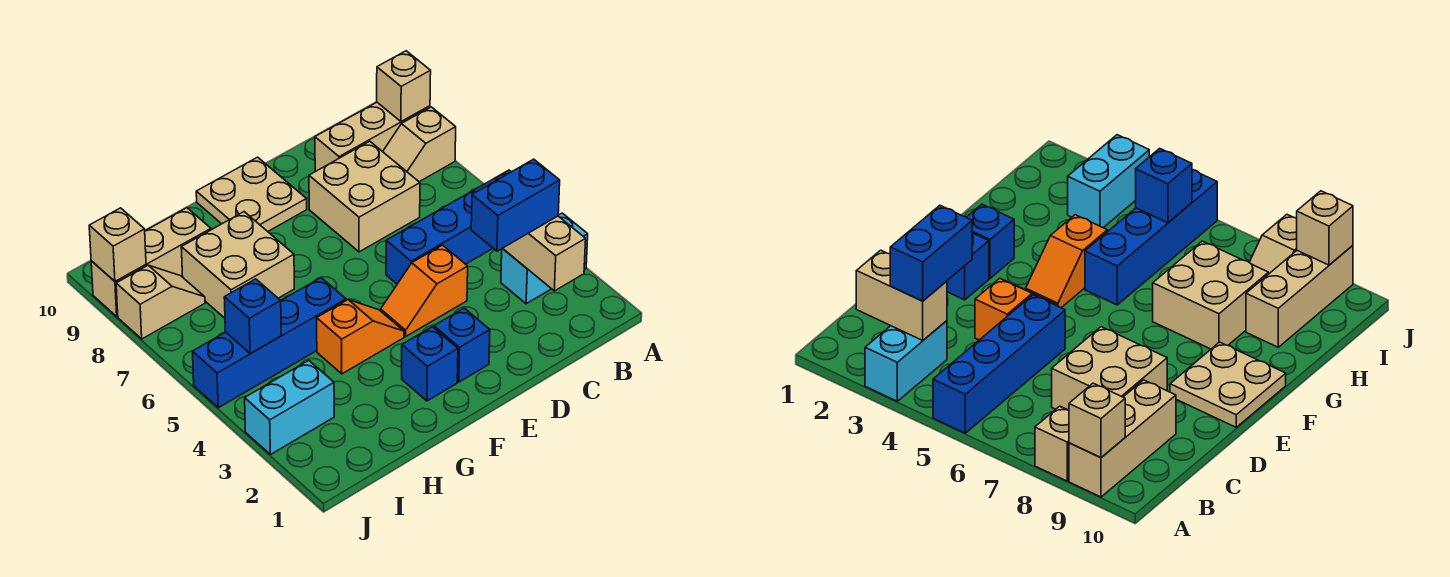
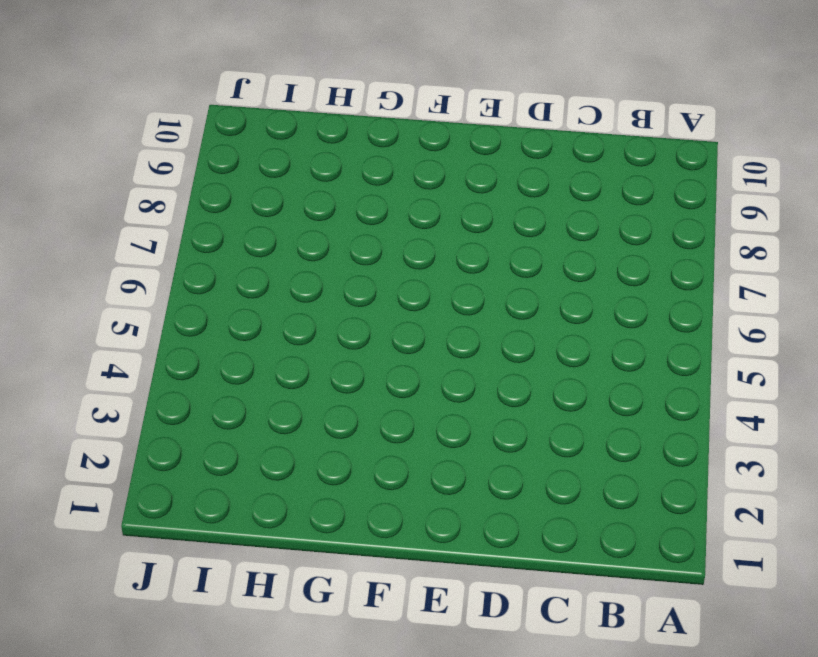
none -> cyan 1x2 brick [501,213,588,304]
none -> blue 1x4 brick [386,170,511,284]
none -> tan 1x2 slope [383,107,456,182]

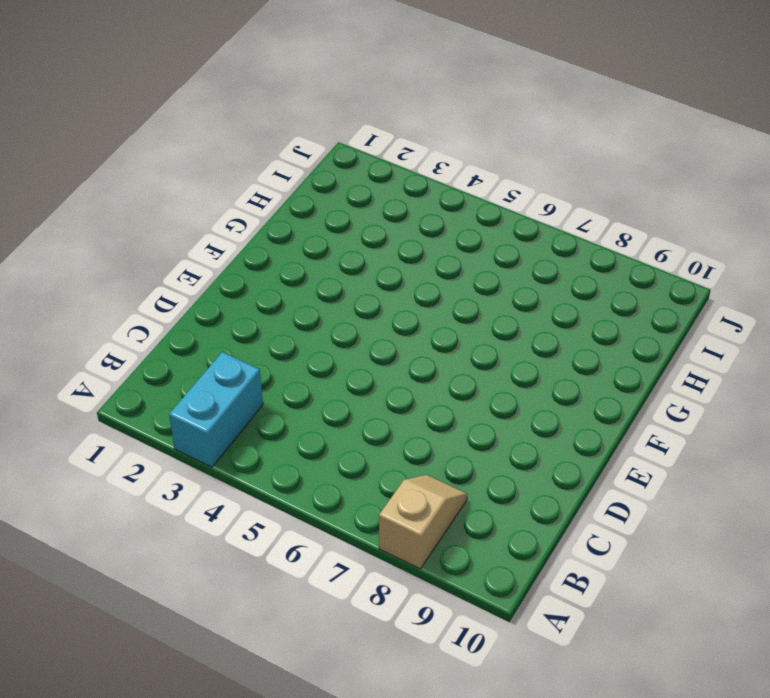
none -> blue 1x4 brick [386,170,511,284]
none -> tan 1x3 brick [315,102,430,171]
none -> tan 2x2 brick [309,141,420,252]

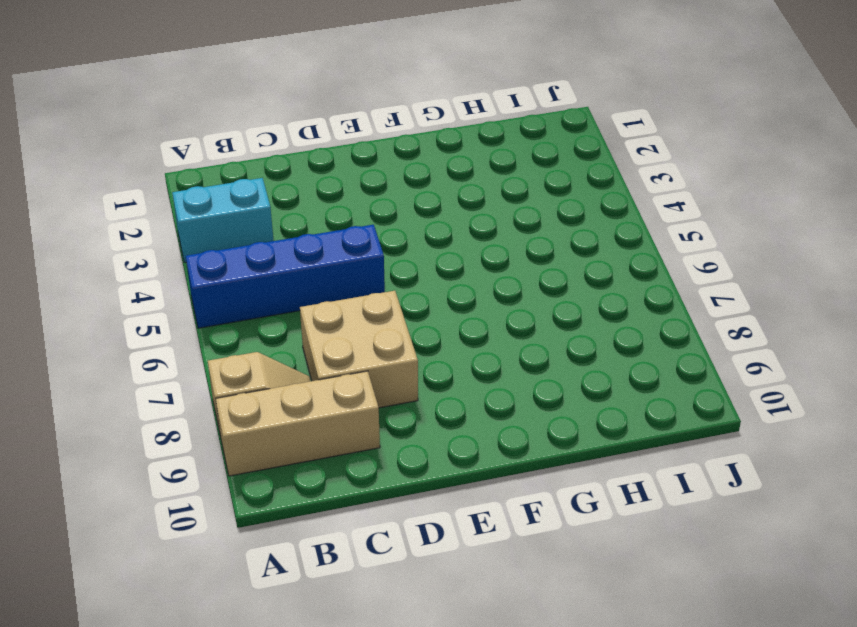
none -> orange 1x2 slope [381,245,468,336]
none -> blue 1x1 brick [434,308,490,382]
none -> tan 2x2 plate [196,157,307,231]

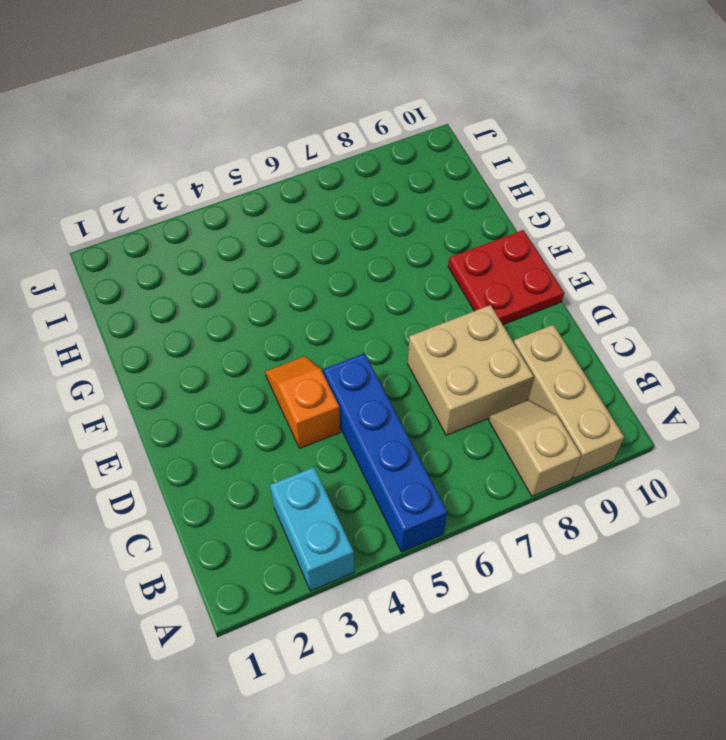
red 2x2 plate [448,230,564,325] -> tan 2x2 plate [196,157,307,231]
none -> blue 1x1 brick [434,308,490,382]
none -> blue 1x1 brick [402,327,458,401]
none -> orange 1x2 slope [317,300,404,374]

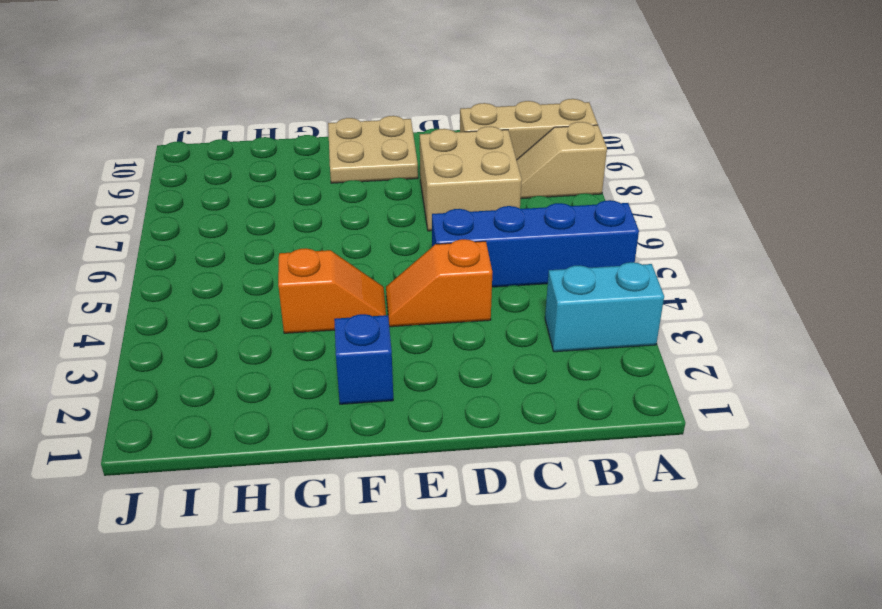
none -> blue 1x1 brick [434,308,490,382]
none -> blue 1x4 brick [193,278,346,408]
none -> tan 2x2 brick [181,212,294,318]

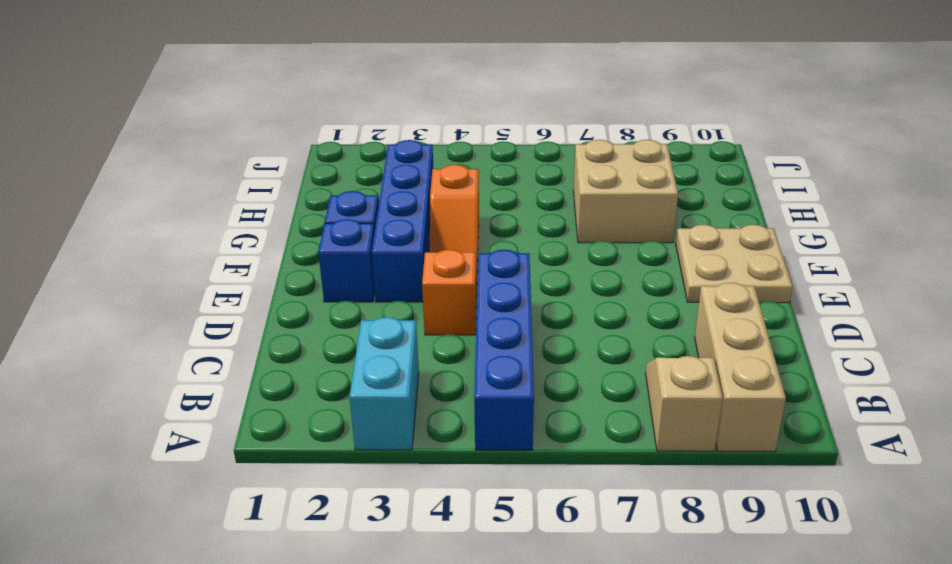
blue 1x4 brick [372,140,433,302] -> blue 1x4 brick moved to [193,278,346,408]
none -> tan 2x2 brick [309,141,420,252]
none -> tan 1x3 brick [91,208,211,316]
none -> cyan 1x2 brick [245,360,334,455]

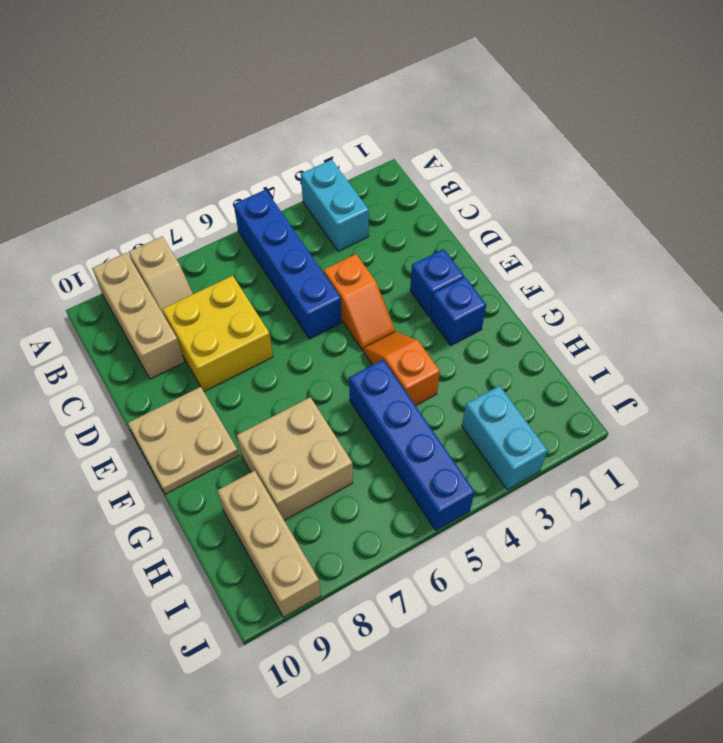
yellow 2x2 brick [162,276,273,391] -> tan 2x2 brick [309,141,420,252]
none -> tan 1x2 slope [116,265,205,339]
none -> tan 1x1 brick [377,51,431,122]
none -> tan 1x2 brick [503,216,586,291]

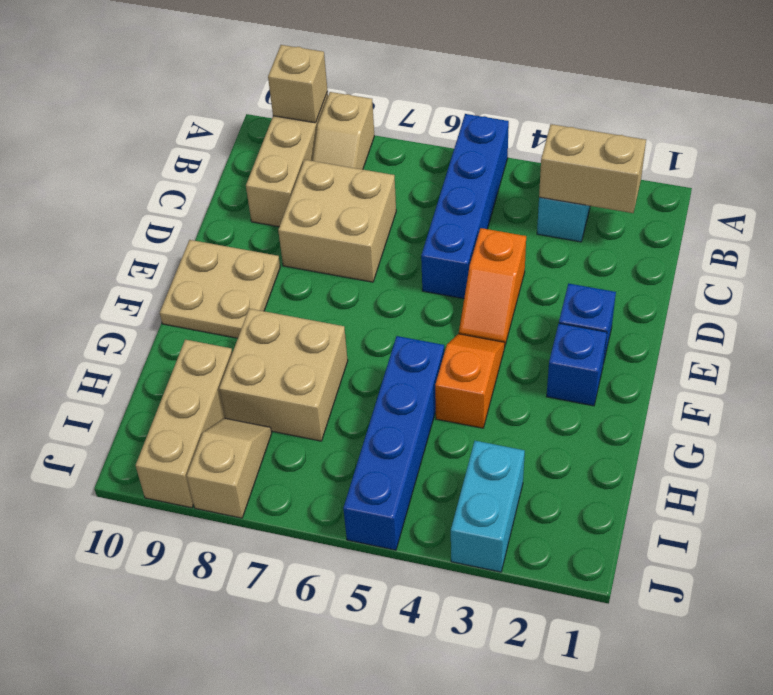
none -> blue 1x1 brick [224,279,281,354]
none -> tan 1x1 brick [89,208,146,281]
none -> blue 1x2 brick [471,159,560,251]

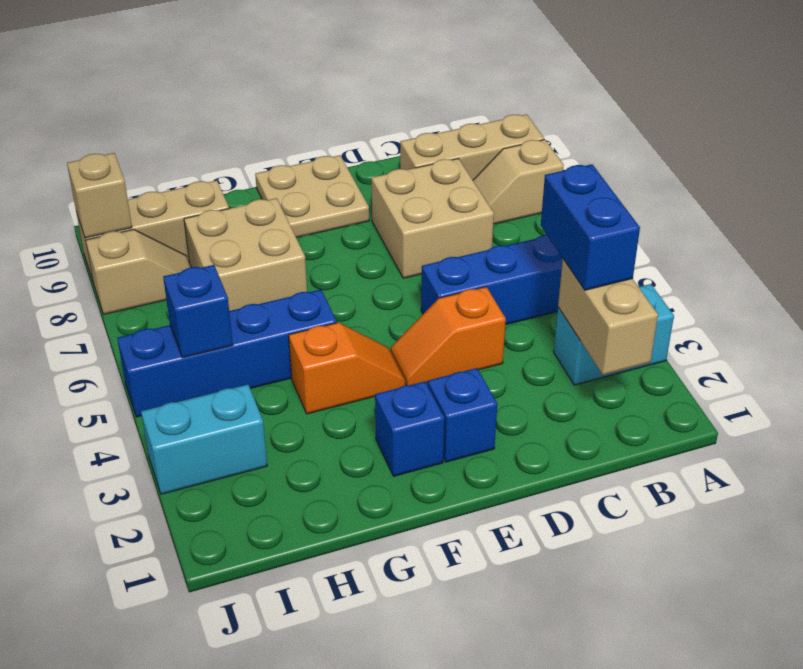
blue 1x2 brick [541,164,640,290] -> blue 1x2 brick turned to [471,159,560,251]
none -> tan 1x1 brick [377,51,431,122]

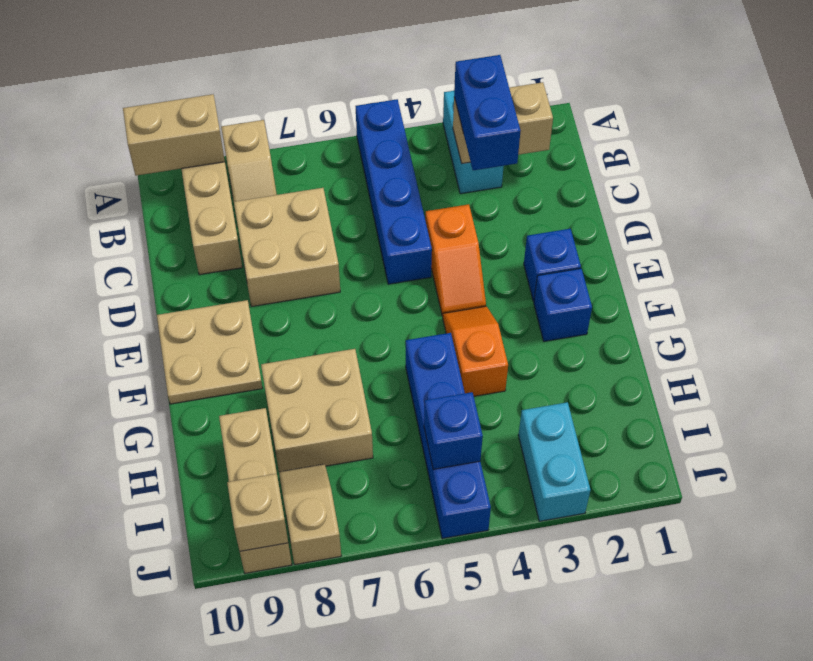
tan 1x2 brick [123,94,225,176] -> tan 1x1 brick [377,51,431,122]

